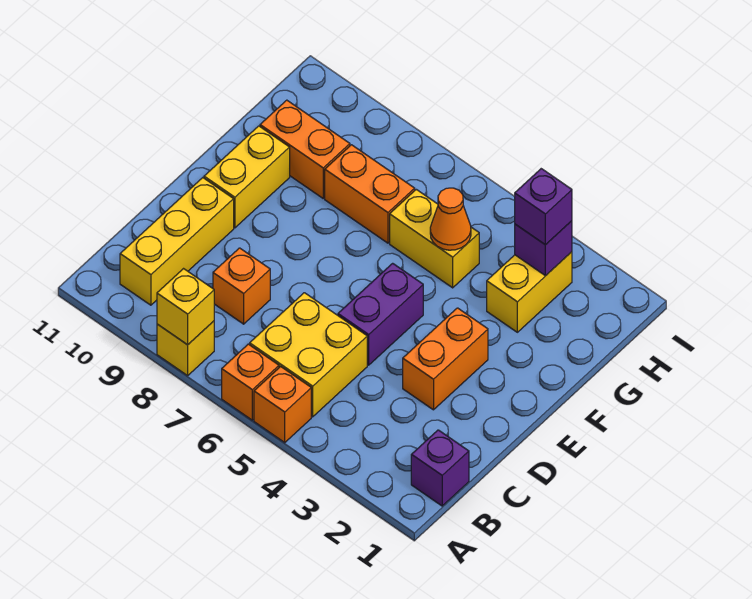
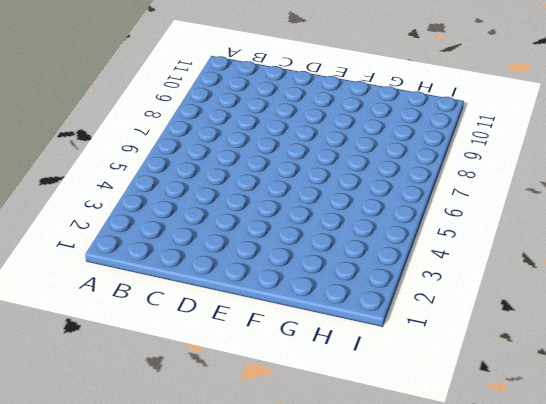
none -> orange 1x1 brick [254,366,311,443]
none -> orange 1x1 brick [222,344,279,420]
none -> yellow 1x1 brick [157,321,214,376]

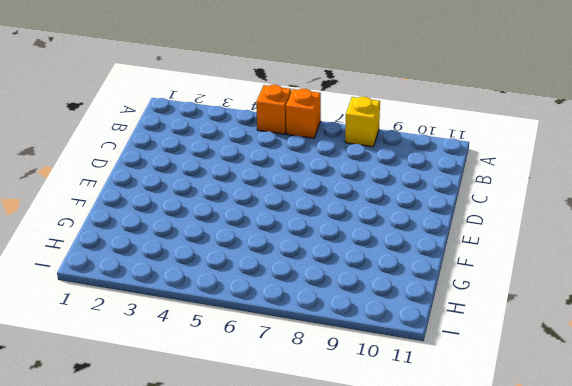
none -> purple 1x1 brick [411,430,469,506]
none -> yellow 2x2 brick [250,293,367,417]
none -> yellow 1x3 brick [120,178,234,305]

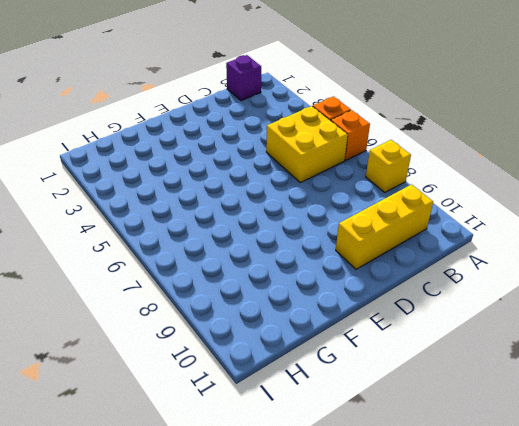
none -> orange 1x1 brick [213,248,270,324]
none -> orange 1x2 brick [403,308,488,410]
none -> purple 1x2 brick [338,263,423,365]

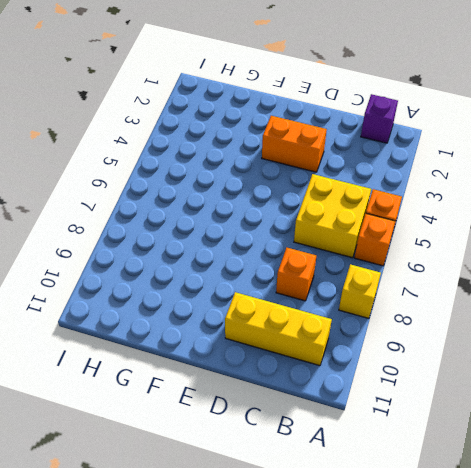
none -> purple 1x2 brick [338,263,423,365]
none -> yellow 1x2 brick [204,126,290,228]
none -> yellow 1x2 brick [487,252,572,332]

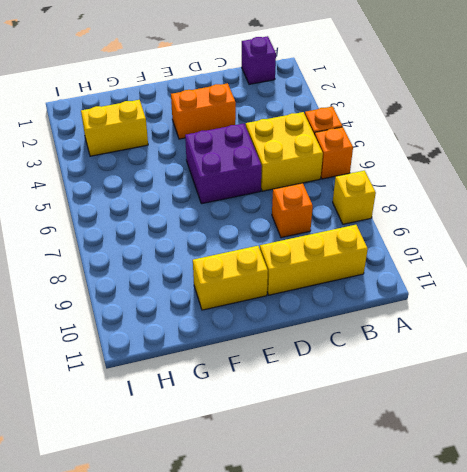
purple 2x2 brick [185,124,262,204] -> purple 1x2 brick [338,263,423,365]
none -> yellow 1x2 brick [390,189,479,288]
none -> orange 1x2 brick [325,145,415,243]
none -> orange 1x2 brick [260,100,350,198]

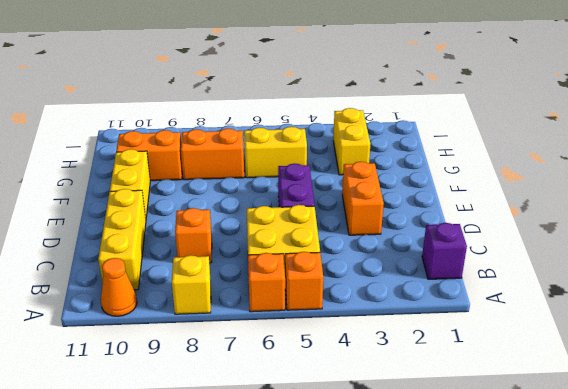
orange 1x1 cone [101,258,137,316] -> orange 1x1 cone moved to [430,188,471,250]
none -> yellow 1x1 brick [157,269,214,345]
none -> purple 1x1 brick [515,221,572,276]
none -> purple 1x1 brick [515,169,572,245]

